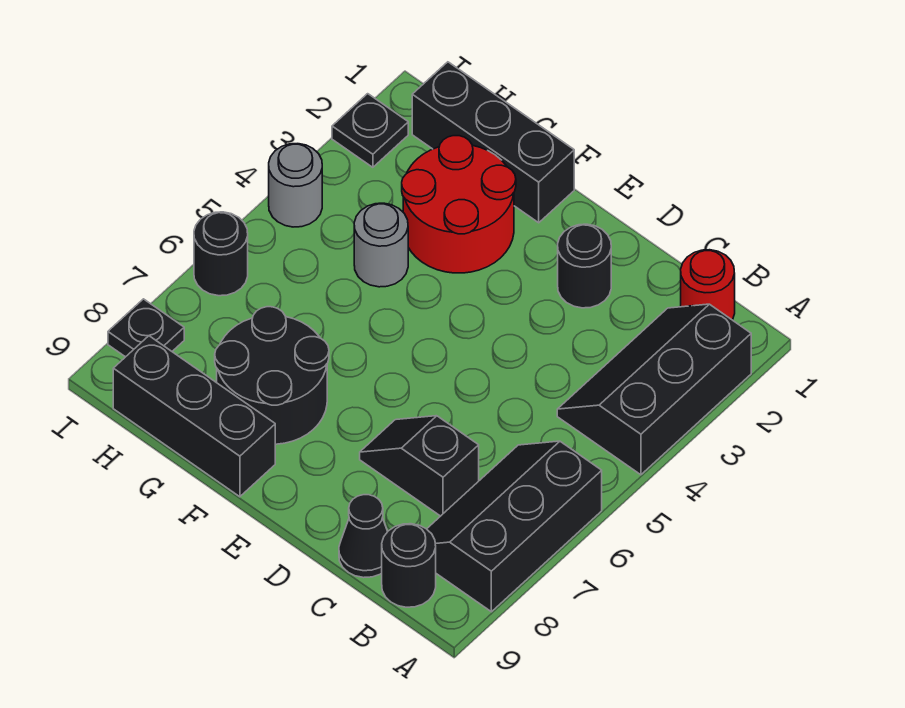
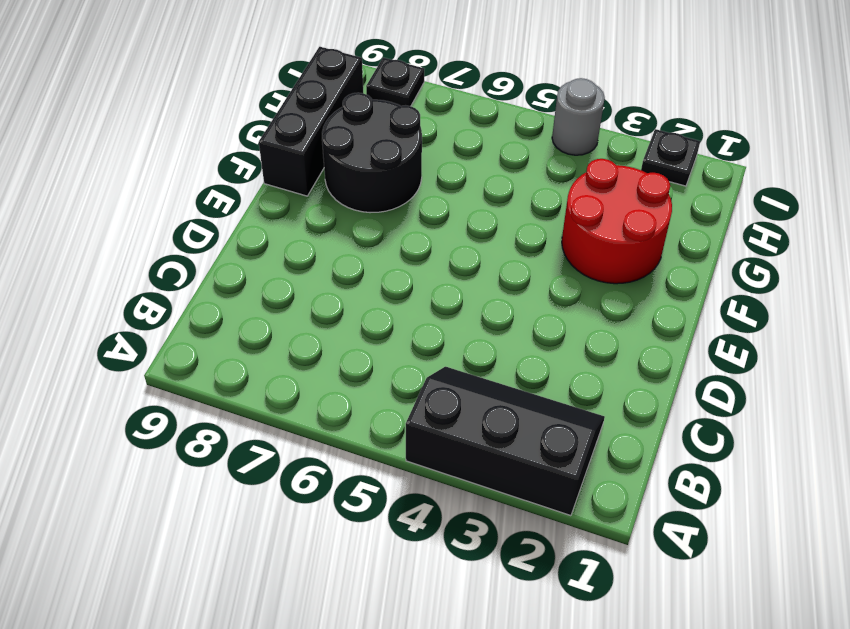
none -> black 2x3 slope [427,441,602,612]
none -> red 1x1 round brick [681,250,735,320]
none -> black 1x1 round brick [382,524,436,607]

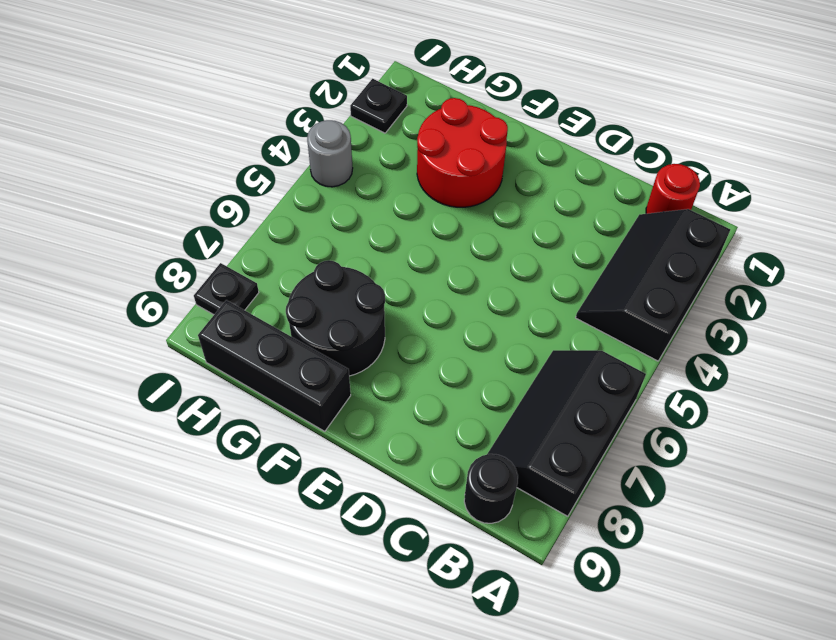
none -> black 1x2 slope [360,416,479,516]
none -> black 1x1 cone [339,495,388,578]
none -> black 1x1 round brick [558,224,611,308]

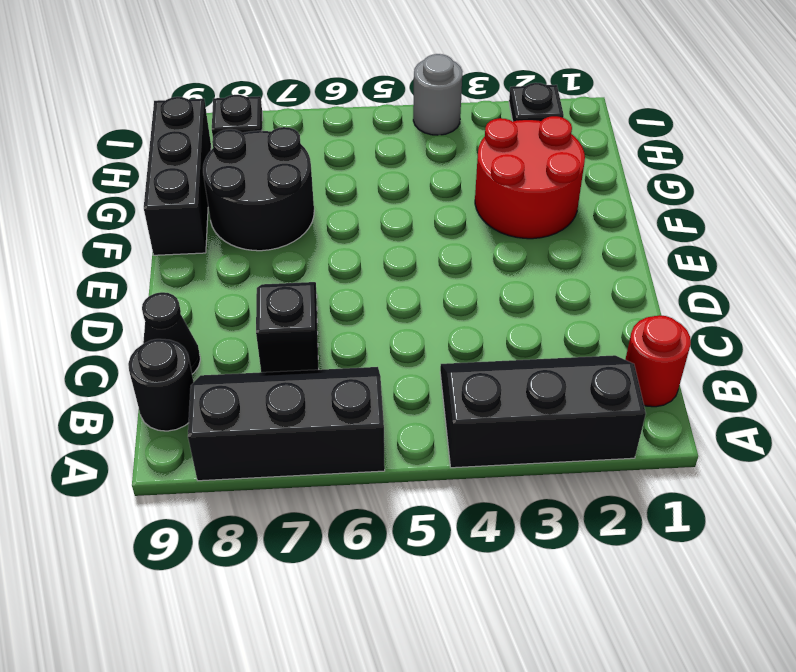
none -> black 1x1 round brick [558,224,611,308]
none -> black 1x3 brick [412,62,574,223]
none -> grey 1x1 round brick [354,203,408,287]

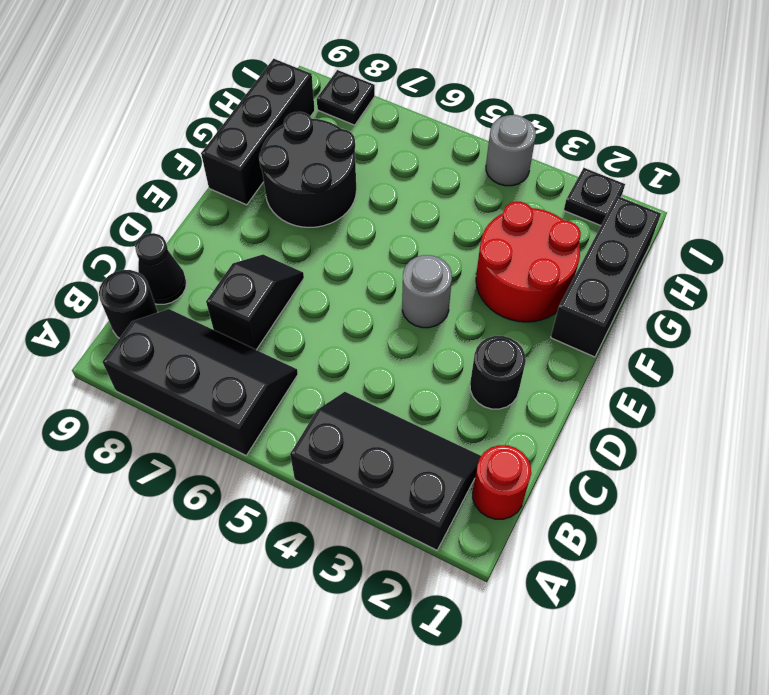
grey 1x1 round brick [402,255,452,328] -> grey 1x1 round brick moved to [354,203,408,287]
none -> black 1x1 round brick [194,212,248,296]

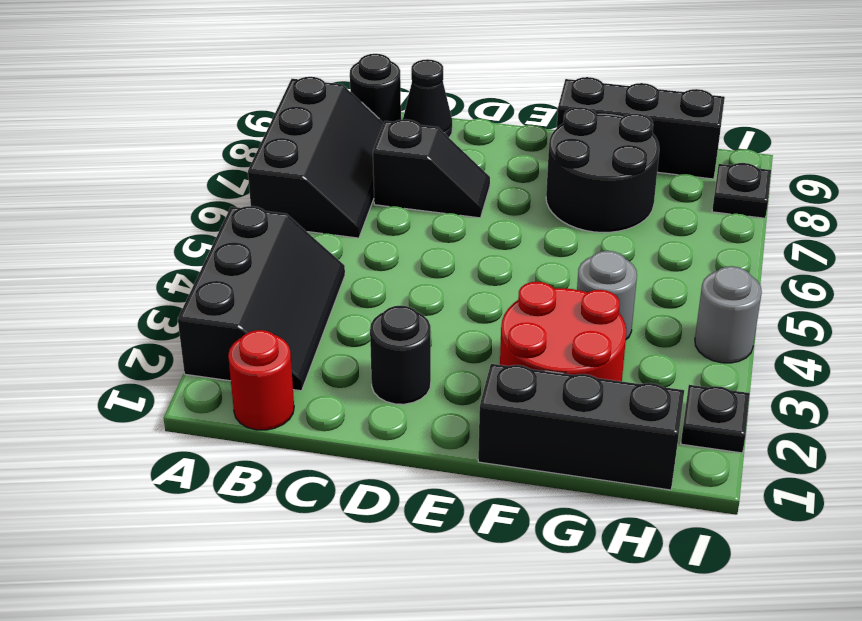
none -> black 1x1 round brick [194,212,248,296]

